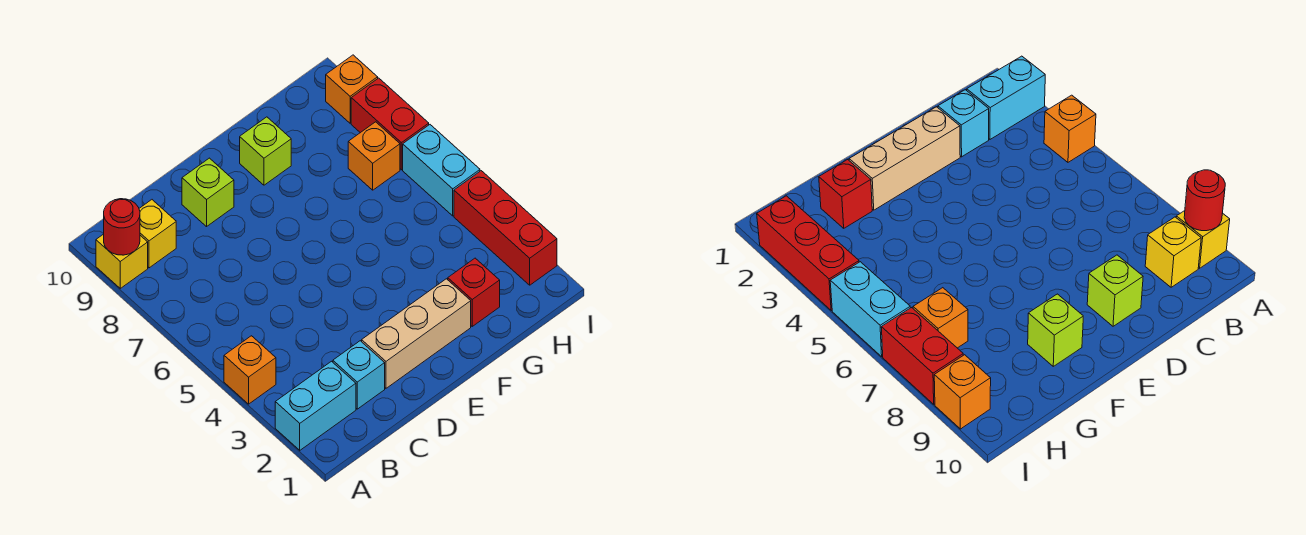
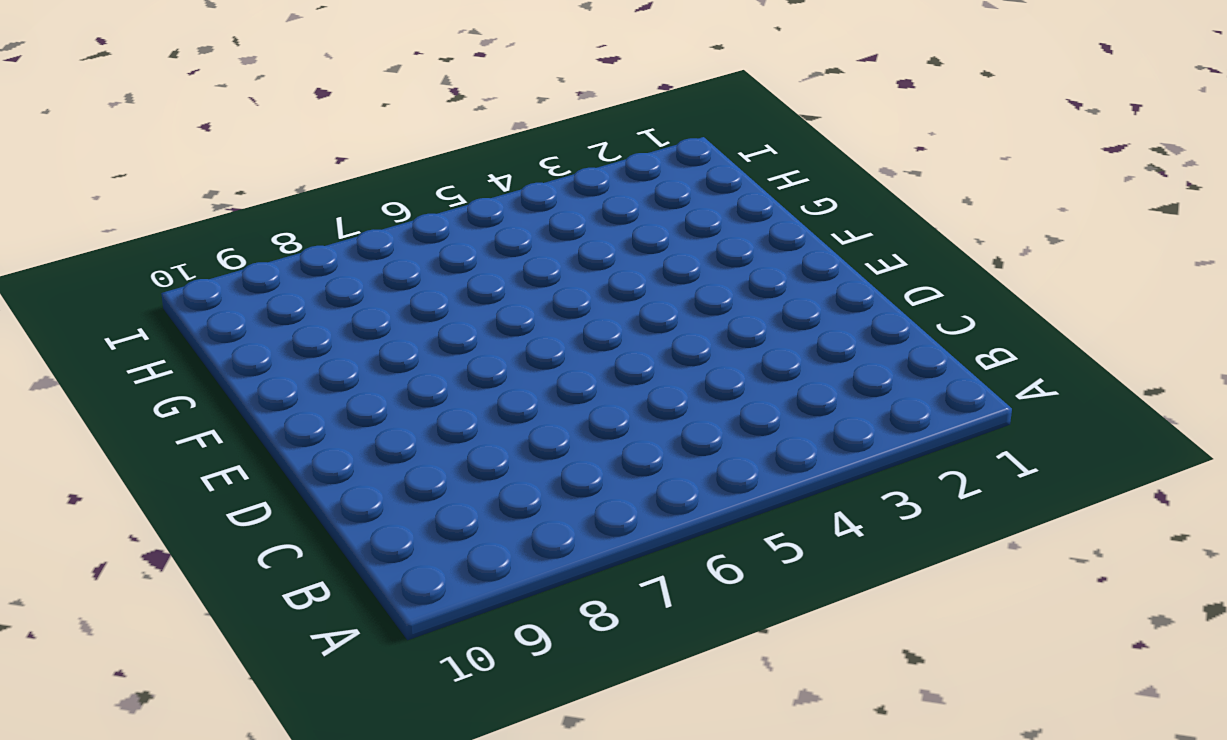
none -> cyan 1x2 brick [275,361,356,450]
none -> orange 1x1 brick [224,336,276,404]
none -> yellow 1x1 brick [96,234,148,288]

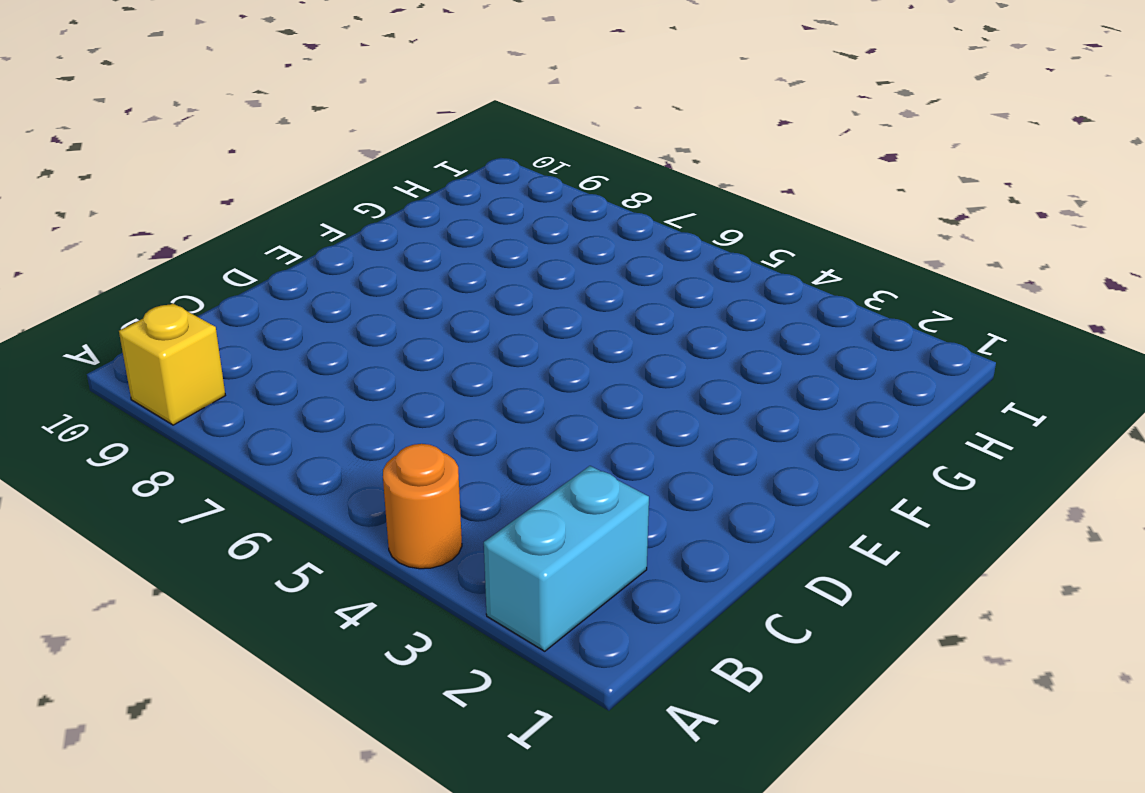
orange 1x1 round brick [383,444,462,569] -> orange 1x1 brick [224,336,276,404]
none -> yellow 1x1 brick [139,200,176,268]
none -> cyan 1x1 brick [333,341,385,409]
none -> tan 1x3 brick [362,279,471,388]

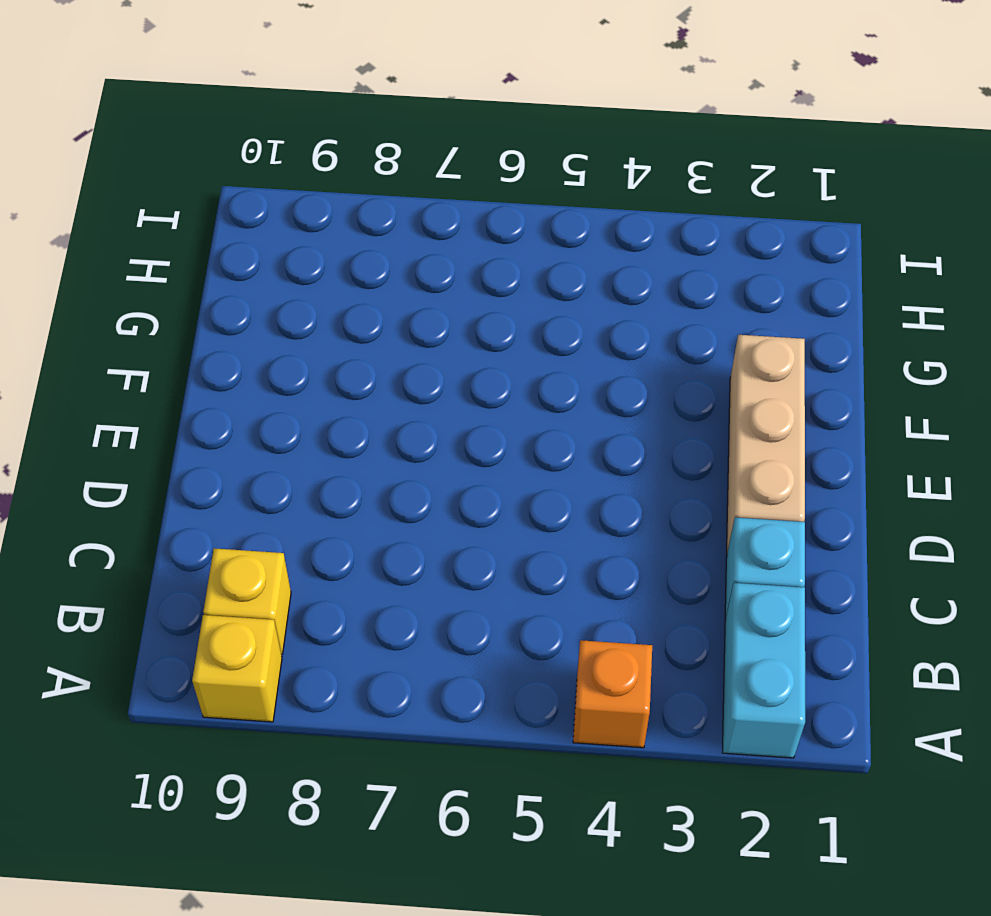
none -> lime 1x1 brick [182,158,234,227]
none -> lime 1x1 brick [240,117,291,185]
none -> red 1x1 brick [448,258,500,326]

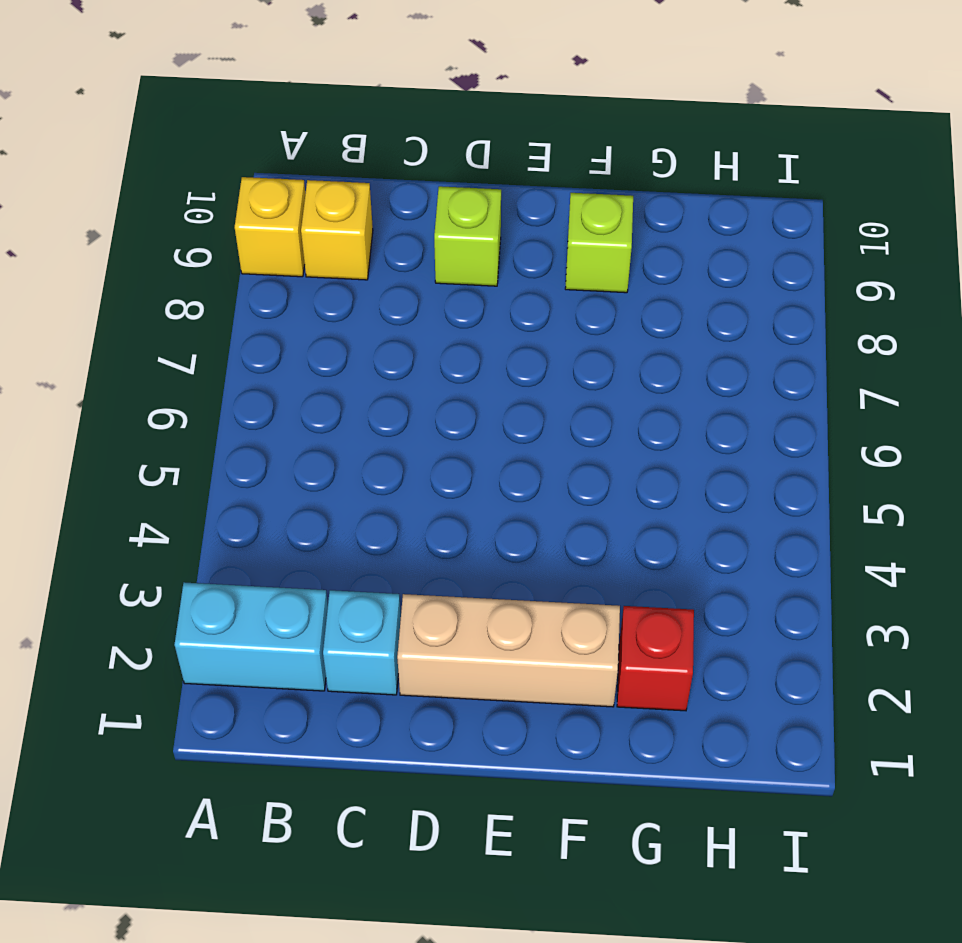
none -> orange 1x1 brick [224,336,276,404]
none -> orange 1x1 brick [348,122,400,190]
none -> red 1x3 brick [454,171,557,285]

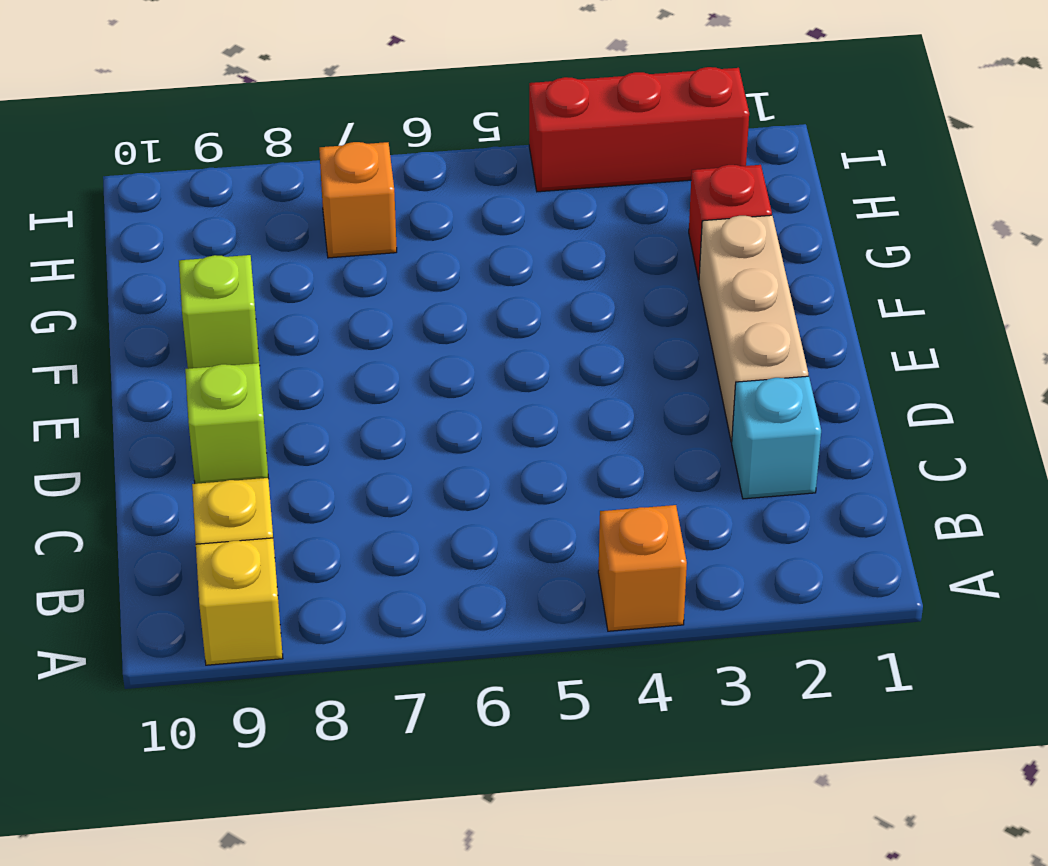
none -> cyan 1x2 brick [275,361,356,450]
none -> cyan 1x2 brick [403,125,480,216]
none -> red 1x2 brick [351,78,429,170]

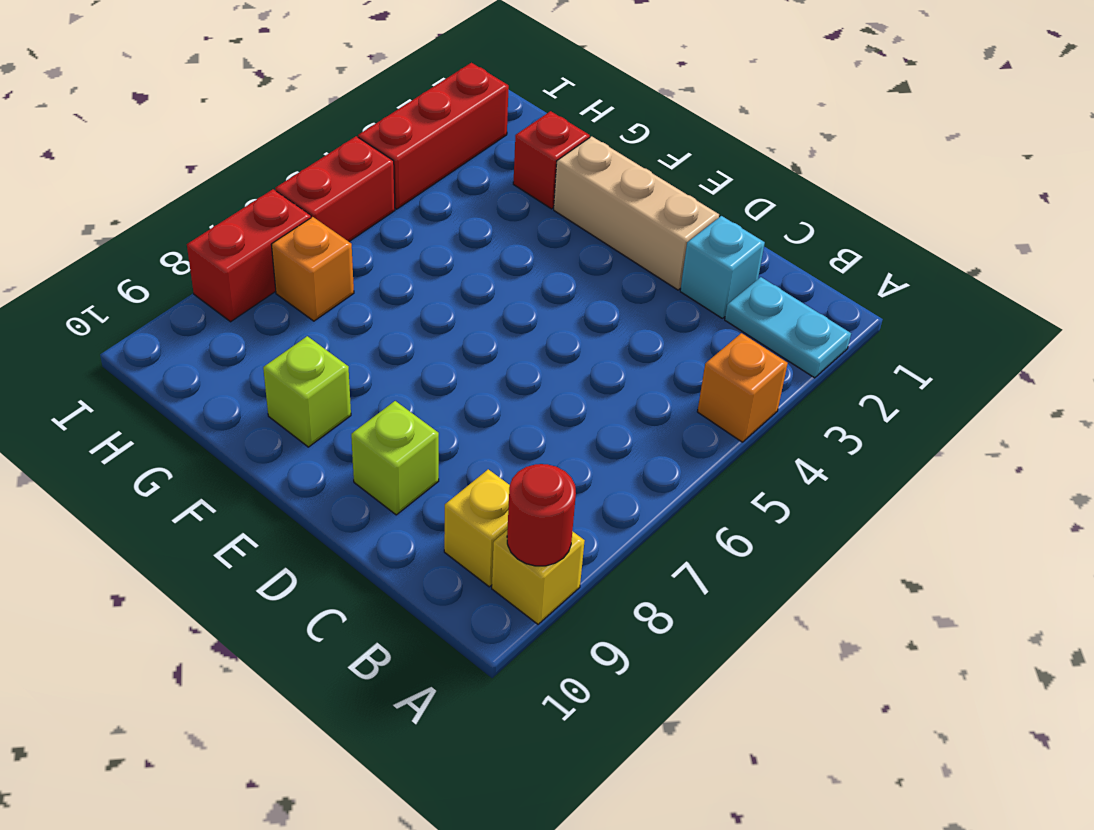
cyan 1x2 plate [725,277,851,378] -> cyan 1x2 brick [275,361,356,450]
red 1x2 brick [275,136,395,241] -> cyan 1x2 brick [403,125,480,216]
none -> orange 1x1 brick [326,55,378,123]

